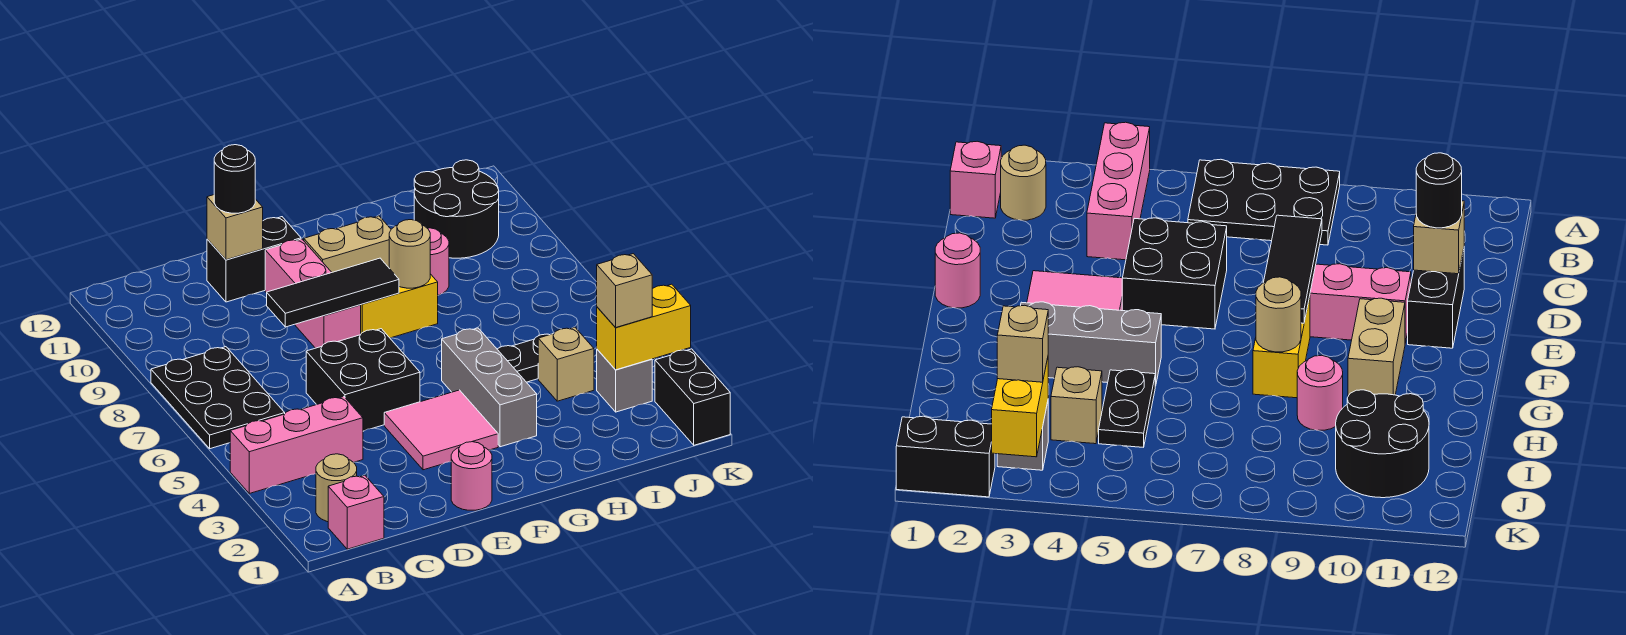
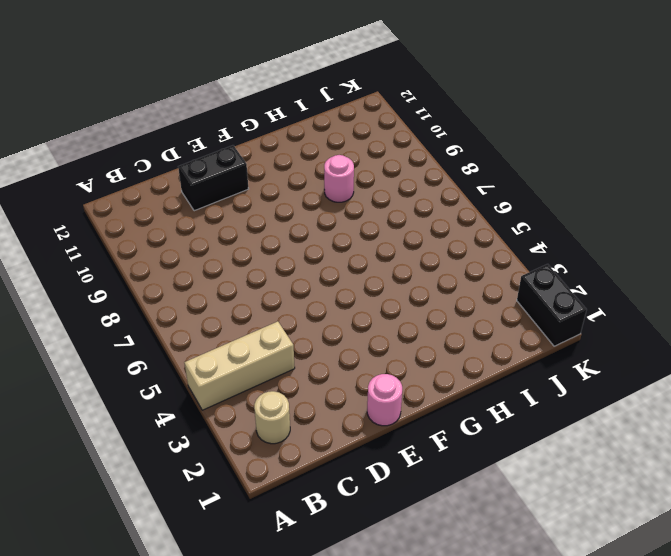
tan 1x3 brick [184,321,295,410] -> pink 1x3 brick [230,397,363,493]
none -> black 2x3 plate [151,347,285,449]
none -> pink 1x1 brick [328,475,384,549]
none -> black 2x2 brick [306,329,420,431]

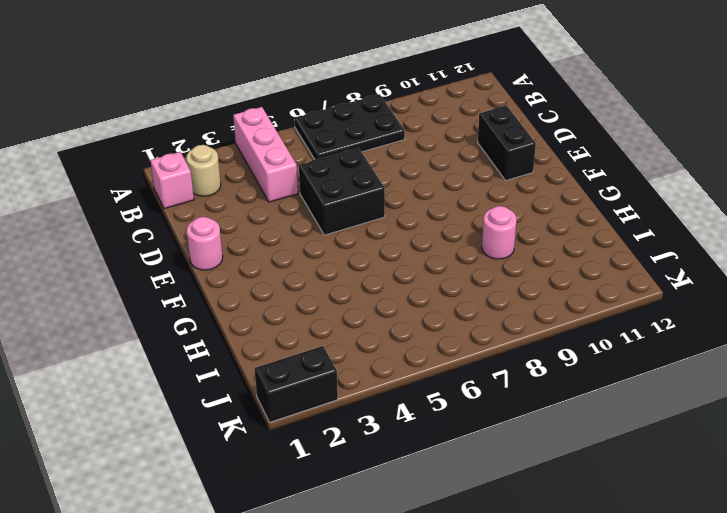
none -> pink 2x2 tile [384,390,498,470]
none -> pink 1x3 brick [265,239,361,348]
none -> yellow 1x2 brick [361,274,438,338]

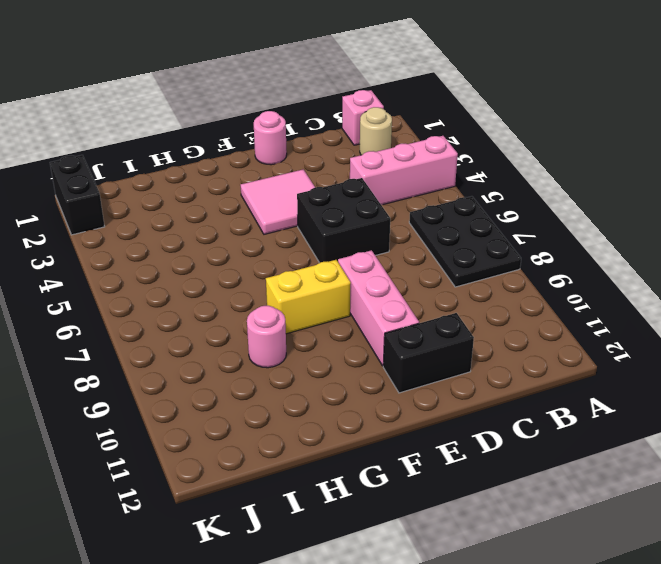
none -> tan 1x2 brick [304,216,391,272]
none -> grey 1x3 brick [442,328,537,447]
none -> black 1x2 plate [497,334,549,382]

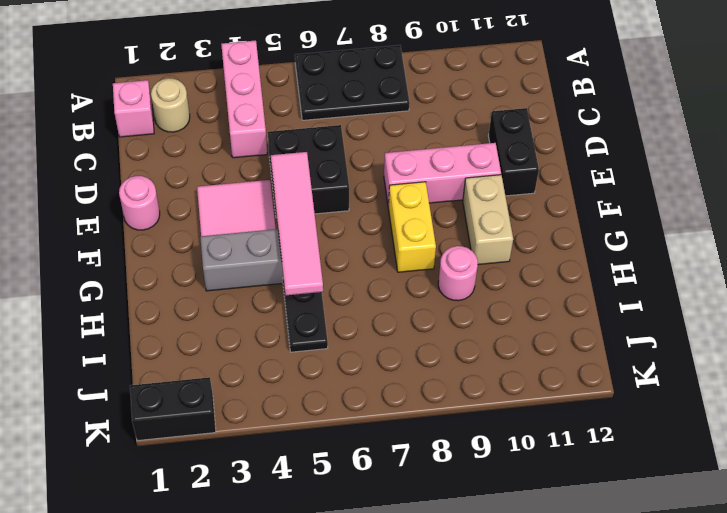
pink 1x4 tile [271,152,323,295] -> none
none -> tan 1x1 brick [538,327,594,401]
none -> black 2x2 round brick [414,160,499,258]
none -> grey 1x1 brick [597,349,652,412]

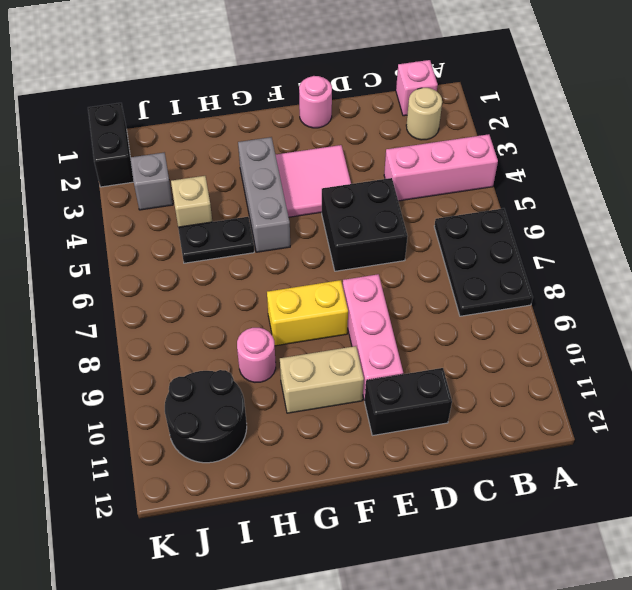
none -> black 1x3 tile [267,258,399,327]
none -> tan 1x1 brick [207,195,263,260]
none -> tan 1x1 round brick [389,220,430,288]

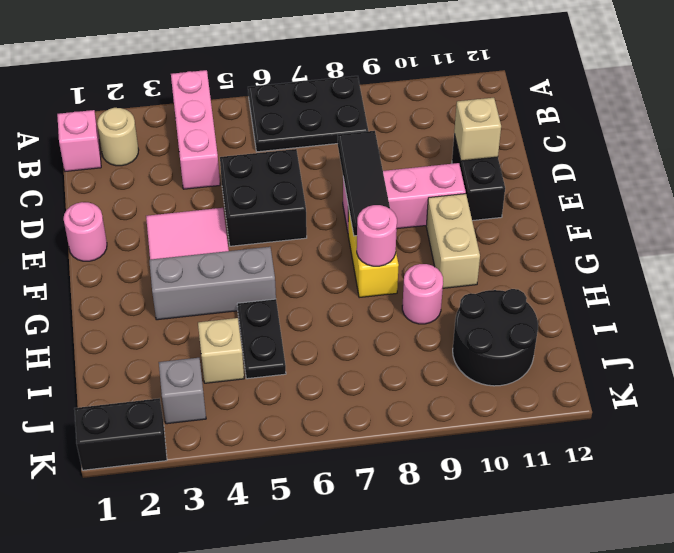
pink 1x1 round brick [357,205,397,266] -> tan 1x1 round brick [389,220,430,288]
none -> yellow 1x2 brick [597,284,691,370]
none -> black 1x1 round brick [214,145,255,213]
none -> tan 1x1 brick [597,254,652,327]

